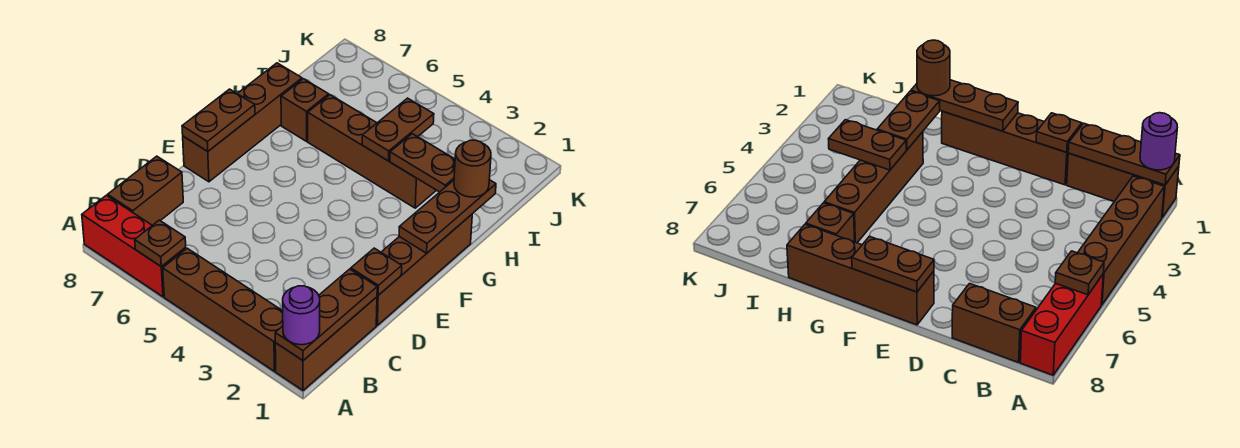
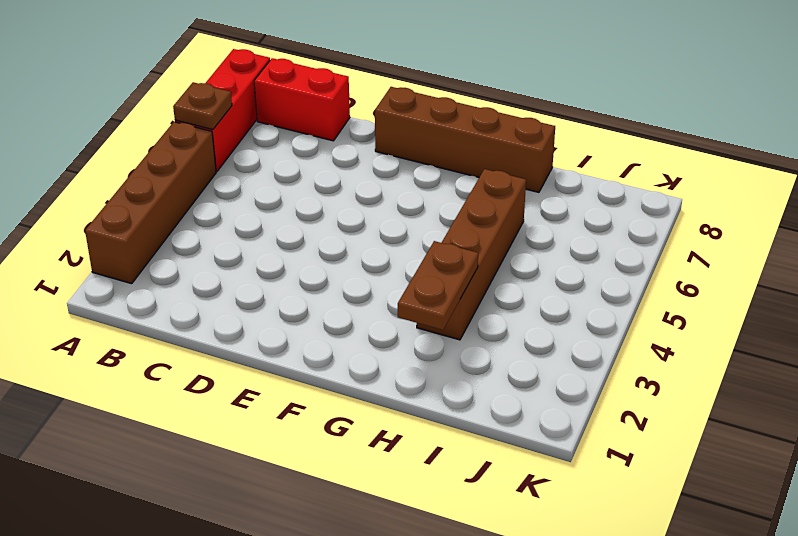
red 1x2 brick [254,58,350,141] -> brown 1x2 brick [108,156,183,225]
none -> brown 1x3 brick [275,297,377,391]
none -> brown 1x4 brick [376,215,472,325]
none -> brown 1x1 brick [281,79,329,141]

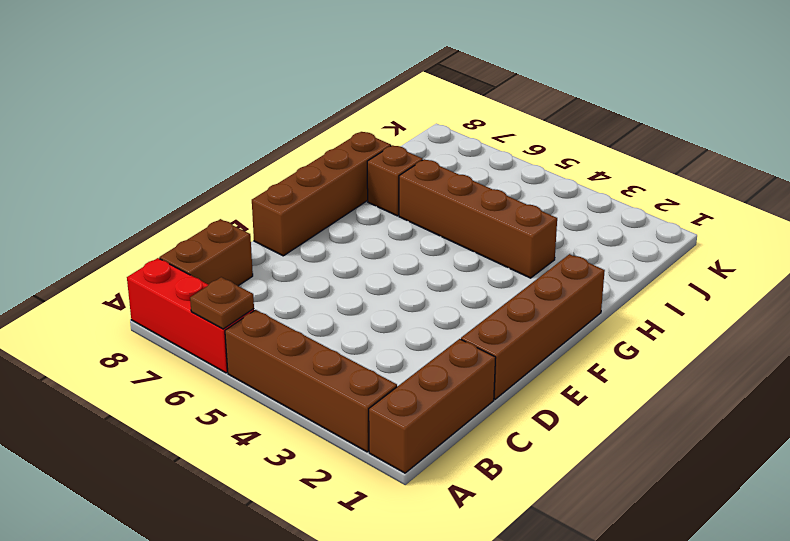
none -> brown 1x3 plate [275,269,377,360]
none -> brown 1x1 plate [351,248,402,295]
none -> brown 1x2 plate [182,89,255,151]

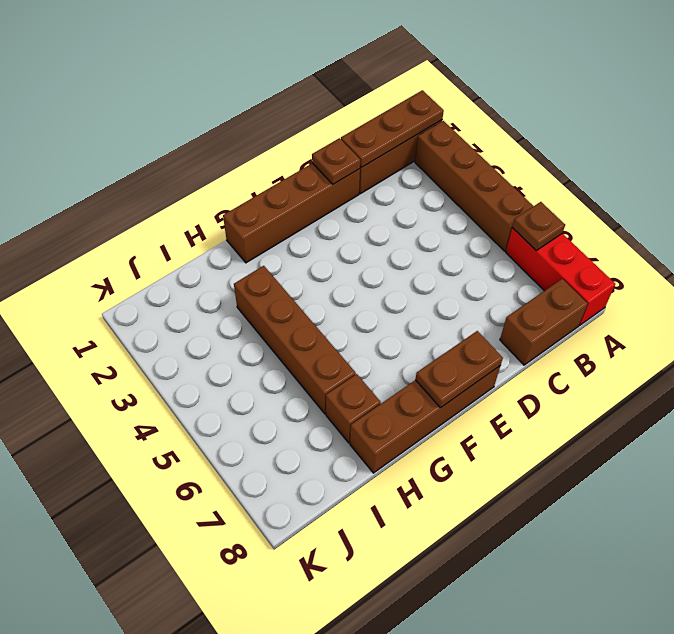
none -> brown 1x3 plate [399,180,496,253]
none -> brown 1x2 plate [390,134,455,192]
none -> brown 1x2 plate [362,98,434,161]

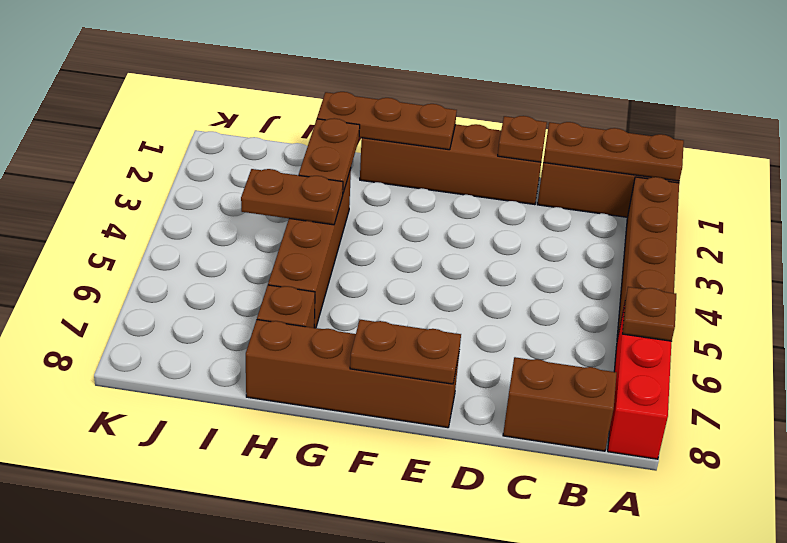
none -> purple 1x1 round brick [283,286,320,345]
none -> brown 1x1 round brick [454,140,491,197]

